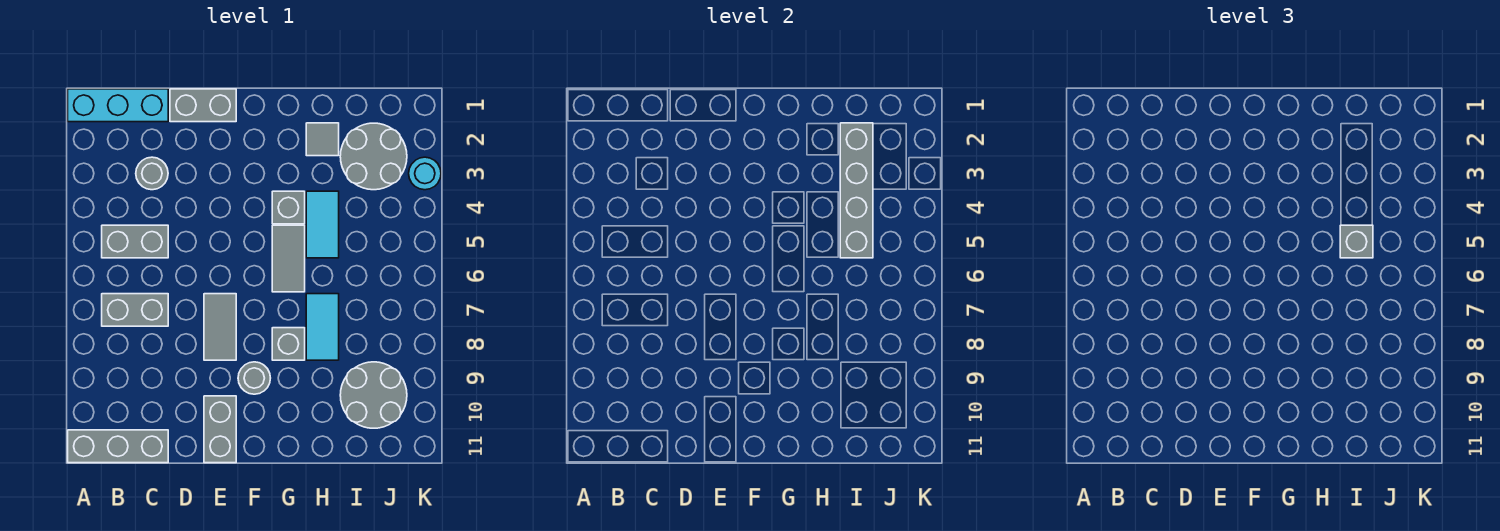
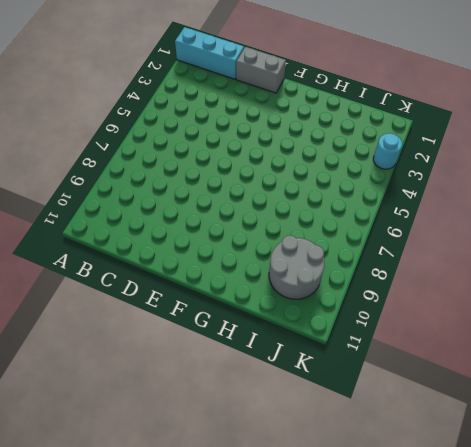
none -> grey 1x3 brick [68,430,168,463]
none -> grey 1x2 brick [102,225,168,258]
none -> grey 1x2 brick [102,294,168,326]

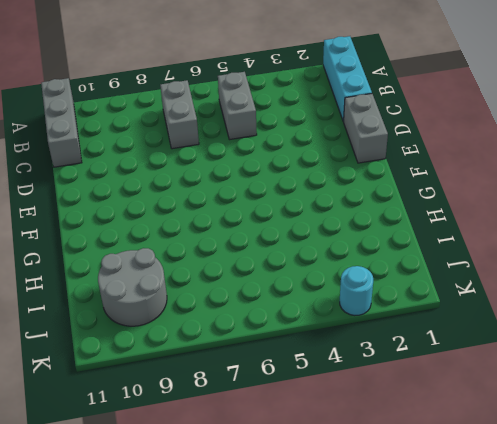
none -> grey 1x1 round brick [136,157,168,190]
none -> grey 1x2 tile [204,294,236,360]
none -> grey 1x2 brick [204,396,236,463]

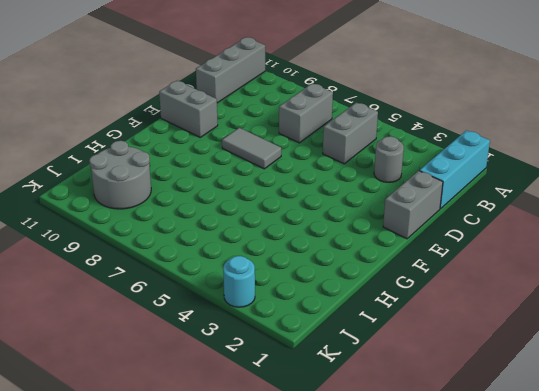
none -> grey 1x1 round brick [238,362,270,394]
none -> grey 1x1 brick [272,191,305,224]
none -> grey 1x2 tile [272,225,305,292]

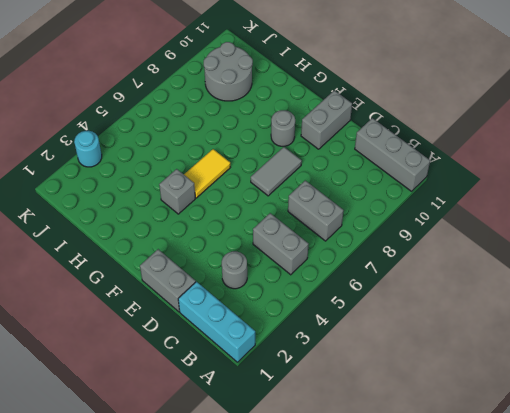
yellow 1x2 tile [184,149,230,198] -> grey 1x2 tile [272,225,305,292]
none -> grey 1x1 brick [272,328,305,360]
none -> grey 1x1 tile [306,123,339,156]
none -> cyan 1x2 tile [306,191,339,258]

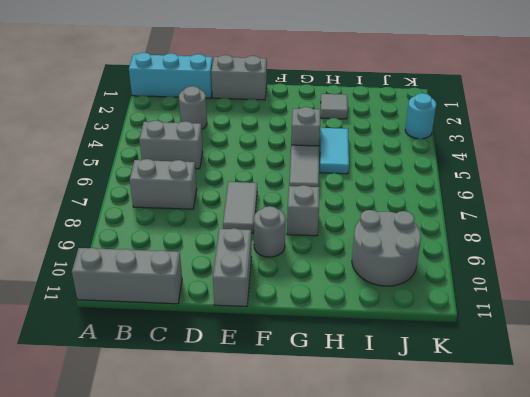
none -> cyan 1x2 tile [306,294,339,360]
none -> grey 2x2 round brick [340,123,407,190]
none -> grey 1x4 brick [840,123,873,258]

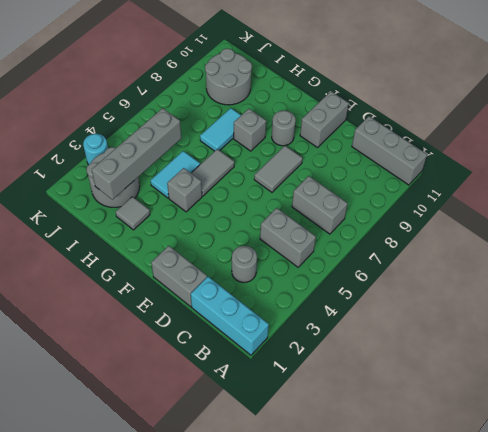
none -> grey 1x1 brick [1340,225,1373,258]

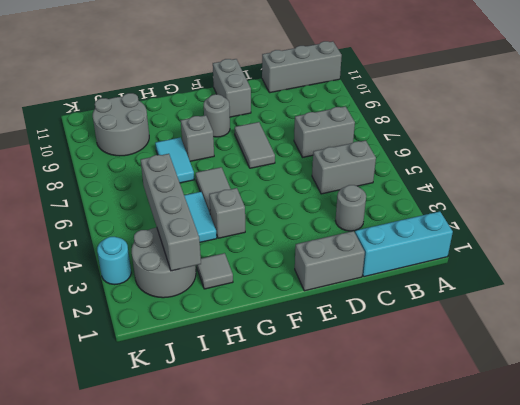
none -> grey 1x1 brick [1340,225,1373,258]

